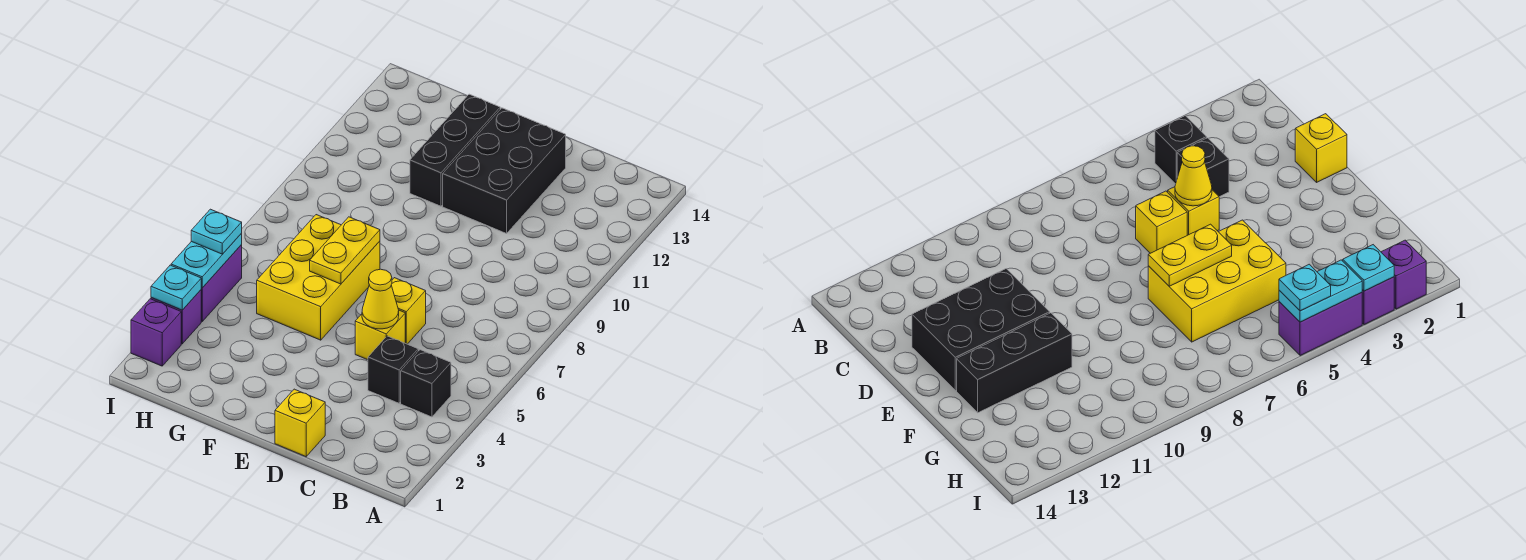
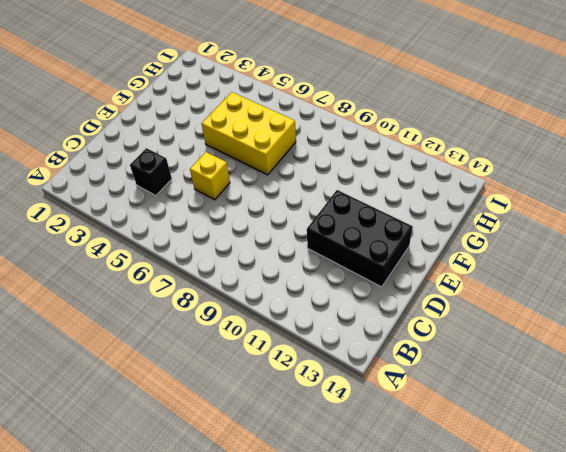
none -> black 1x1 brick [401,350,451,417]
none -> yellow 1x1 brick [275,389,325,457]
none -> yellow 1x1 brick [355,310,405,360]

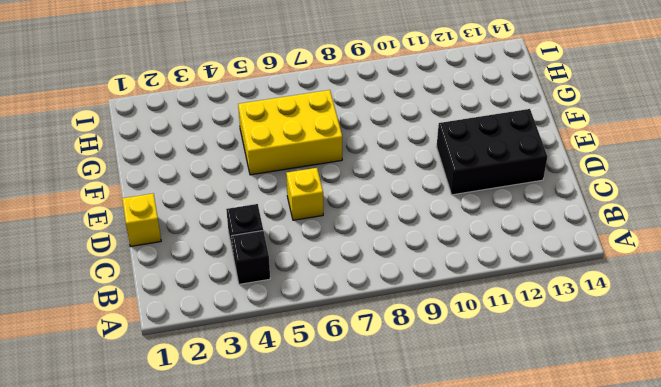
none -> yellow 1x1 brick [355,310,405,360]
none -> black 1x3 brick [410,94,500,206]
none -> purple 1x1 brick [131,299,181,366]

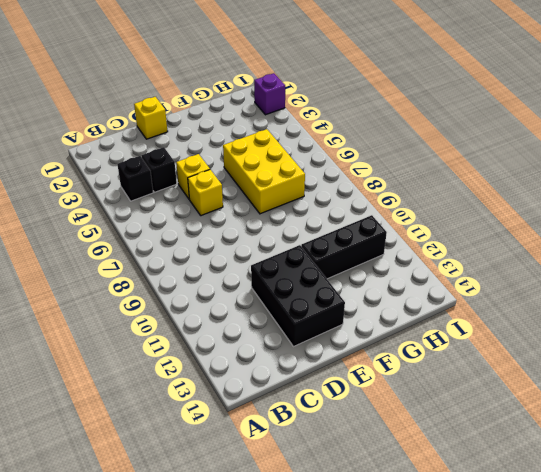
black 1x3 brick [301,215,387,279] -> black 1x3 brick turned to [410,94,500,206]
none -> purple 1x1 brick [151,290,201,344]
none -> purple 1x2 brick [201,245,242,321]
none -> yellow 1x1 cone [362,269,399,329]

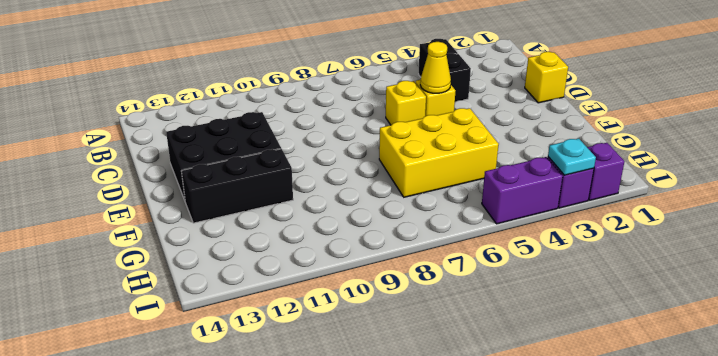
none -> yellow 1x2 plate [310,217,380,284]
none -> cyan 1x2 plate [171,234,242,288]
none -> cyan 1x1 plate [191,209,242,254]

